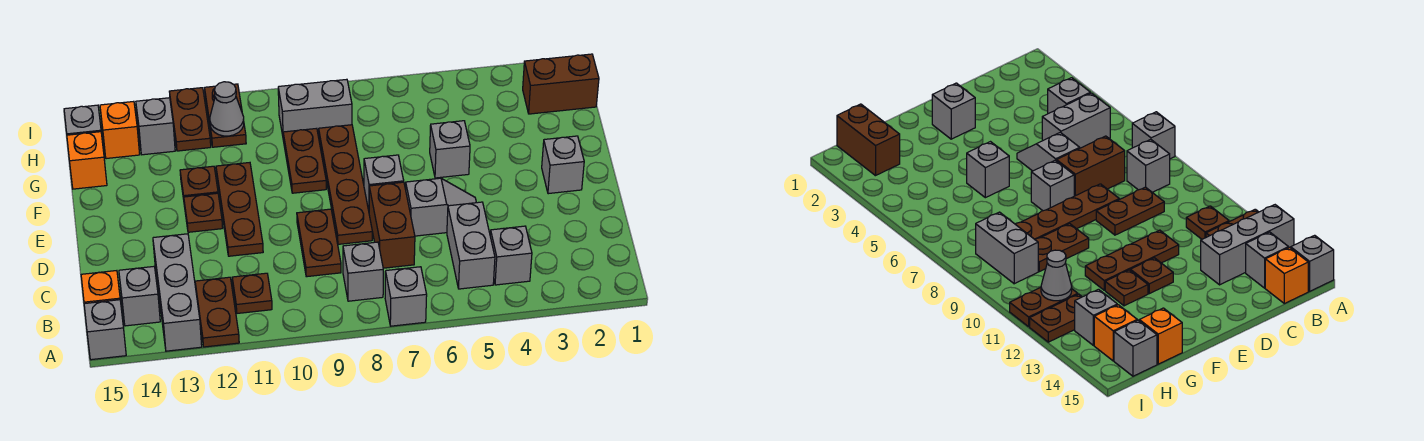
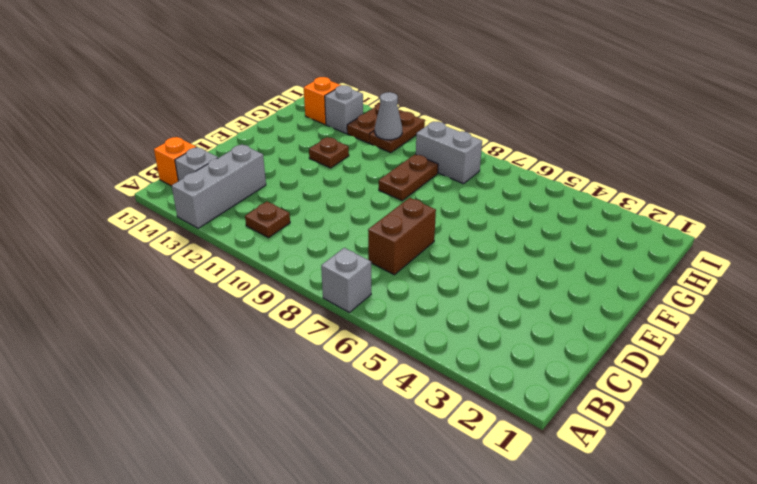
none -> brown 1x2 plate [195,277,239,347]
none -> grey 1x1 brick [84,300,126,360]
none -> grey 1x1 brick [490,226,532,285]
none -> grey 1x2 brick [447,202,495,289]

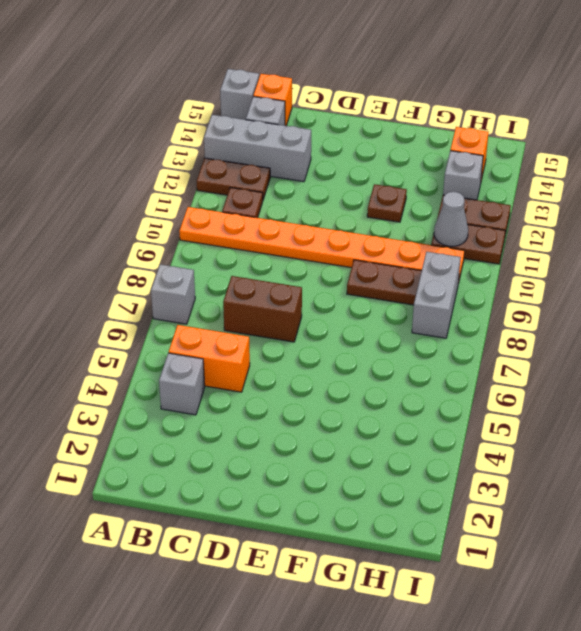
orange 1x8 plate [179,207,465,283] -> none
orange 1x2 brick [169,325,250,392] -> grey 1x2 brick [447,202,495,289]
none -> grey 1x1 brick [343,242,383,301]
none -> brown 1x2 plate [297,209,341,277]
none -> grey 1x2 slope [406,178,476,236]
none -> brown 1x4 plate [318,125,372,244]

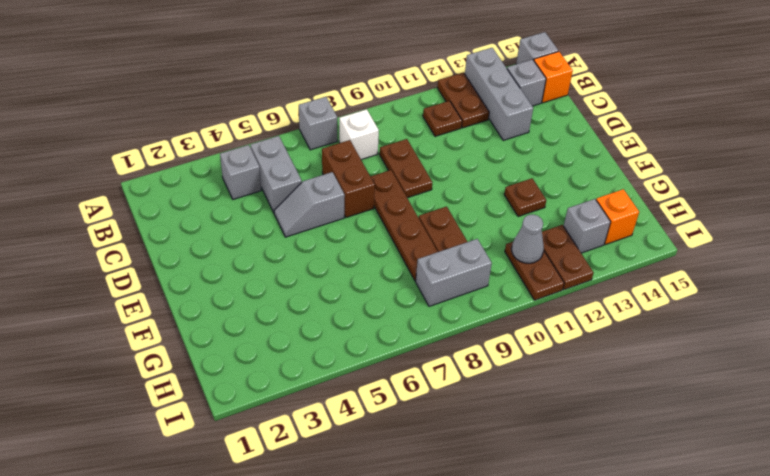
white 1x1 brick [339,109,379,160] -> grey 1x1 brick [343,242,383,301]
none -> brown 1x3 plate [216,163,263,256]
none -> grey 1x1 brick [542,136,584,194]
none -> grey 1x1 brick [364,155,404,210]
none -> brown 1x1 plate [184,193,223,232]

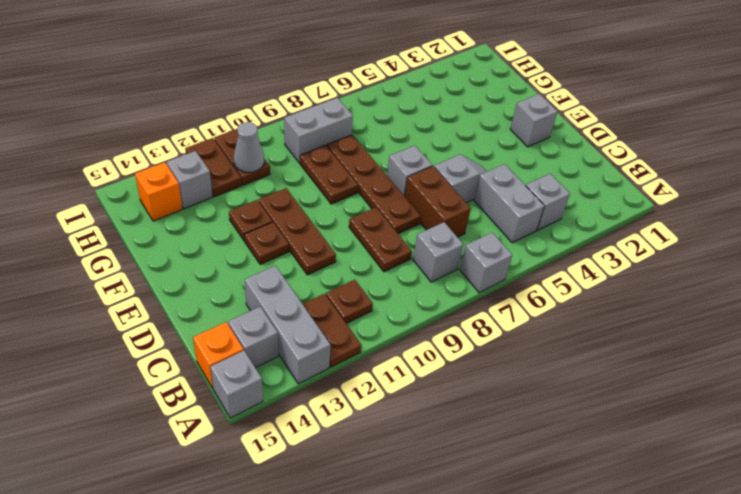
none -> grey 1x1 brick [430,121,470,178]
none -> orange 1x1 brick [67,132,107,189]
none -> brown 1x2 brick [523,54,599,114]
none -> grey 1x1 brick [64,105,101,135]

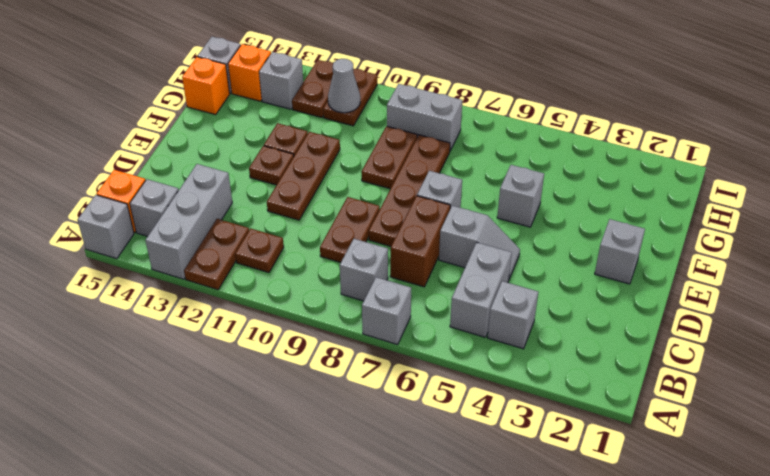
none -> brown 1x2 brick [523,54,599,114]

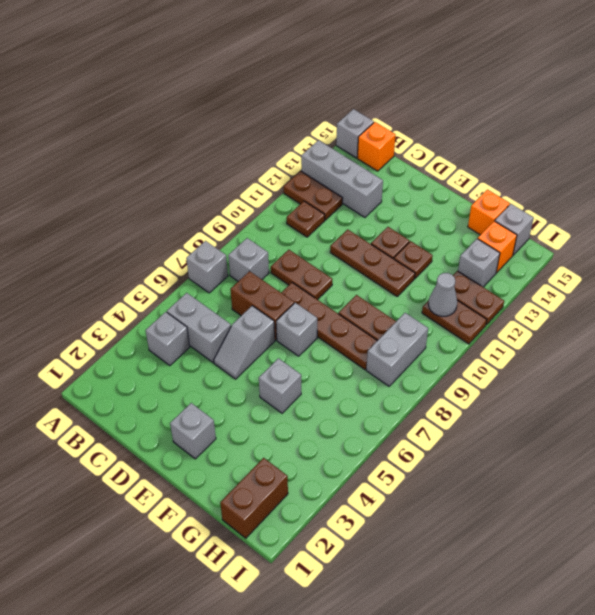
none -> grey 1x1 brick [119,267,160,326]

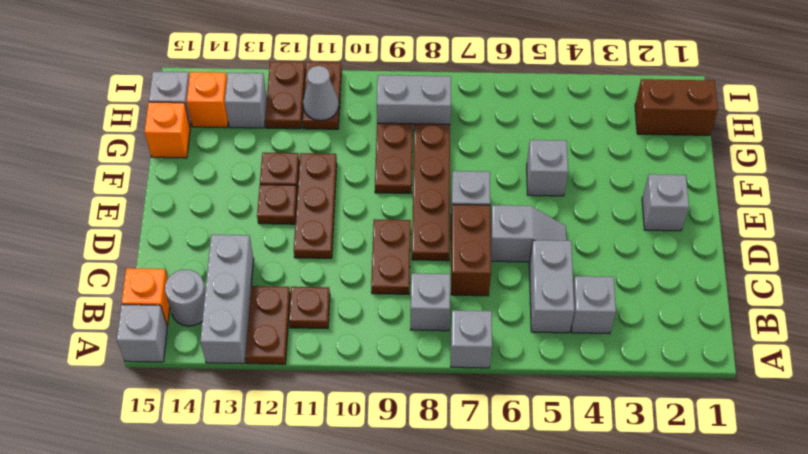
grey 1x1 round brick [165,270,205,326] -> grey 1x1 brick [119,267,160,326]

